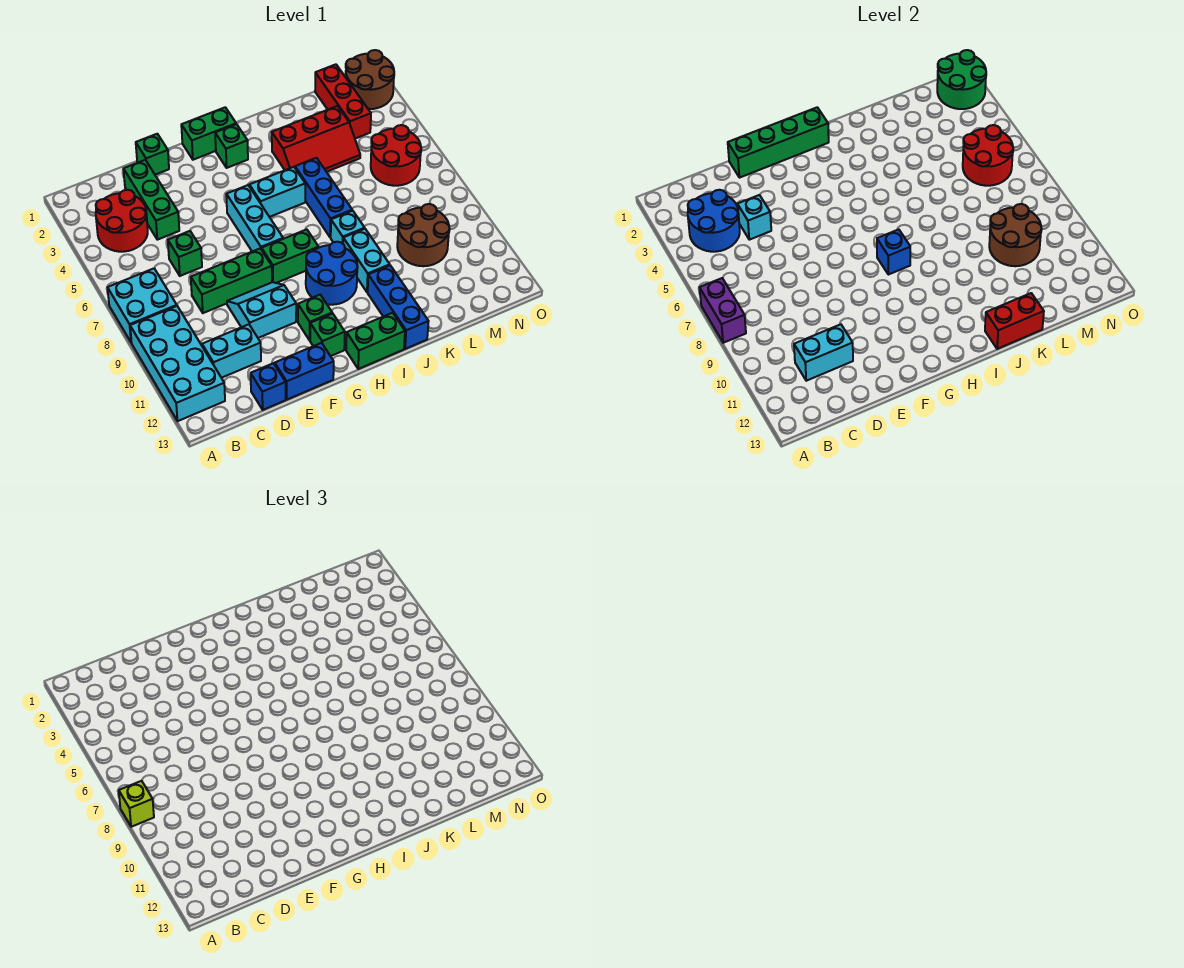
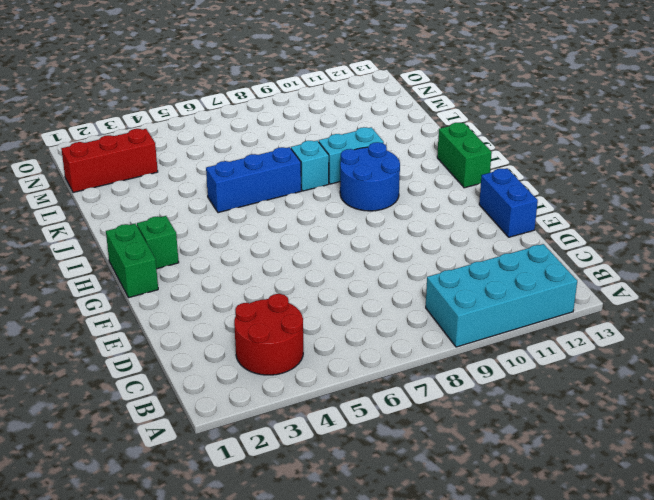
none -> cyan 2x2 brick [107,269,177,343]
none -> cyan 1x2 brick [202,324,261,378]
none -> green 1x3 brick [124,160,179,240]
none -> green 1x1 brick [168,231,202,276]

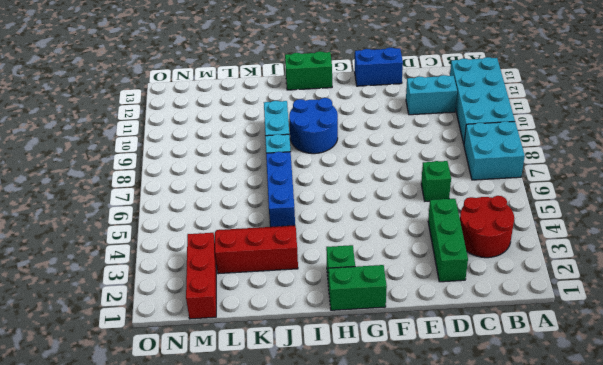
none -> green 1x3 brick [191,249,272,313]
none -> blue 1x1 brick [251,363,286,410]
none -> green 1x1 brick [136,134,169,175]
none -> cyan 2x2 slope [227,282,296,338]

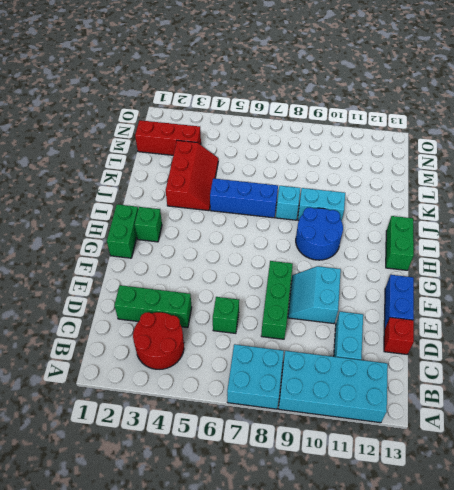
red 1x1 brick [384,318,414,354] -> blue 1x1 brick [251,363,286,410]
none -> green 1x1 brick [136,134,169,175]
none -> cyan 1x3 brick [226,185,283,251]
none -> green 1x2 brick [262,229,318,283]
none -> green 1x1 brick [298,295,332,340]

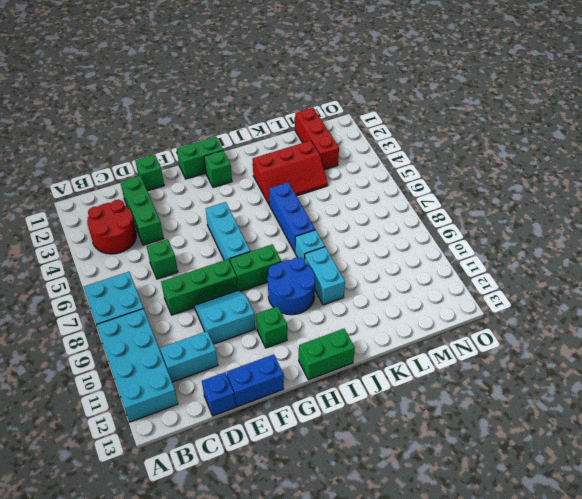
none -> green 1x1 brick [310,313,345,356]
none -> cyan 1x2 brick [249,167,305,217]
none -> blue 1x3 brick [368,266,429,349]
none -> brown 2x2 round brick [397,204,450,266]

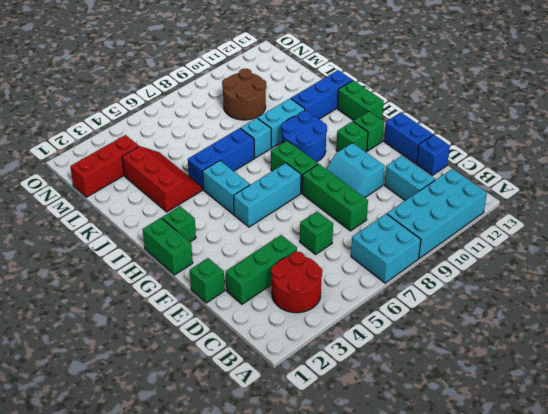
none -> red 2x2 round brick [371,125,421,186]
none -> brown 2x2 round brick [346,50,394,109]
none -> purple 1x2 brick [699,278,746,343]
none -> blue 2x2 round brick [688,190,740,252]

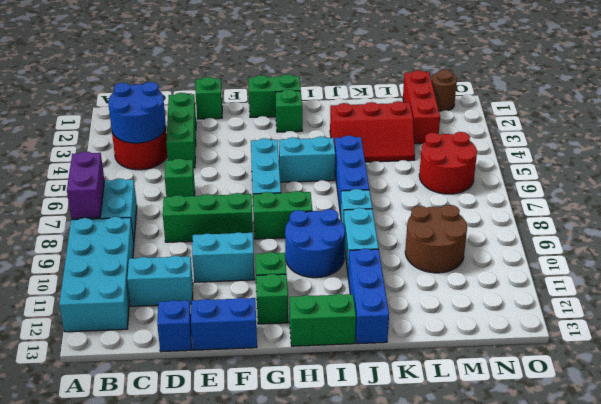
brown 1x1 round brick [432,70,457,111] -> brown 2x2 round brick [346,50,394,109]
none -> cyan 1x2 brick [794,324,853,381]
none -> cyan 1x1 brick [737,195,771,240]
none -> green 1x4 brick [728,107,829,178]
none -> blue 1x1 brick [877,229,910,275]

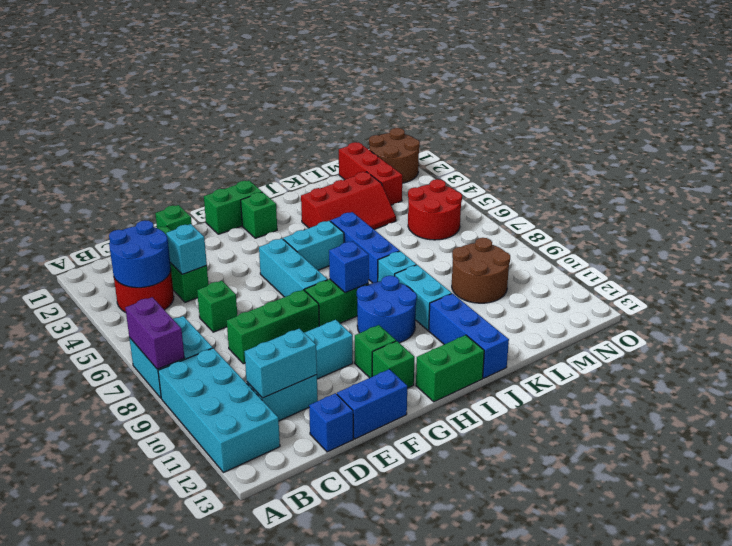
none -> green 1x4 brick [728,107,829,178]
none -> red 1x2 brick [985,293,1044,349]
none -> brown 2x2 round brick [989,204,1042,266]
none -> red 2x2 round brick [963,125,1013,186]

